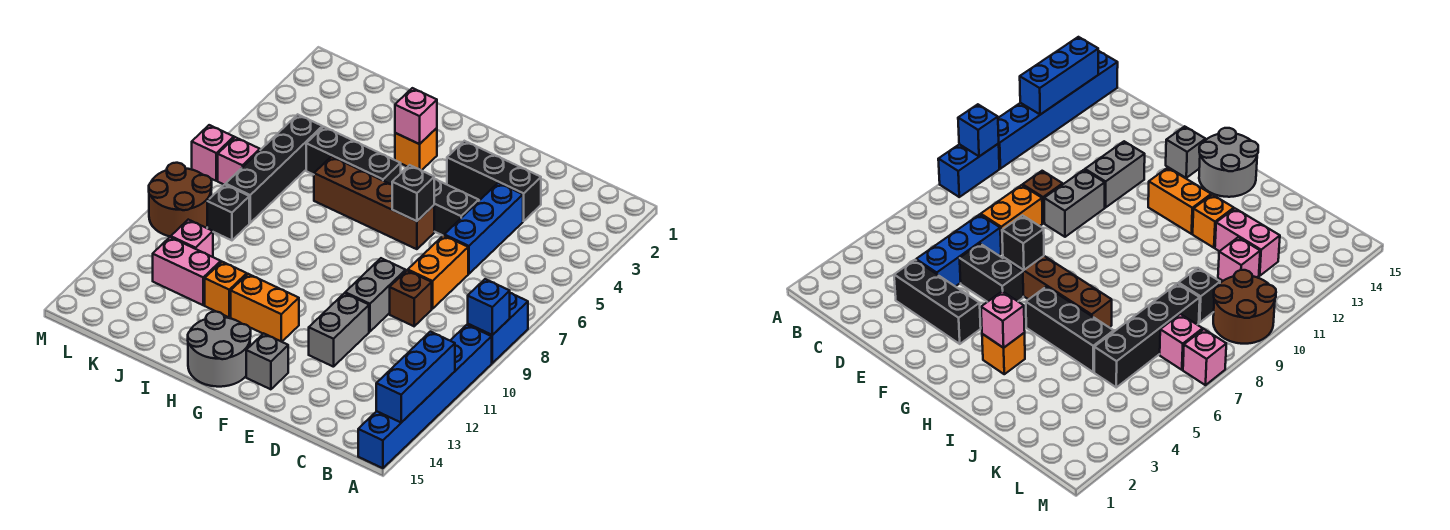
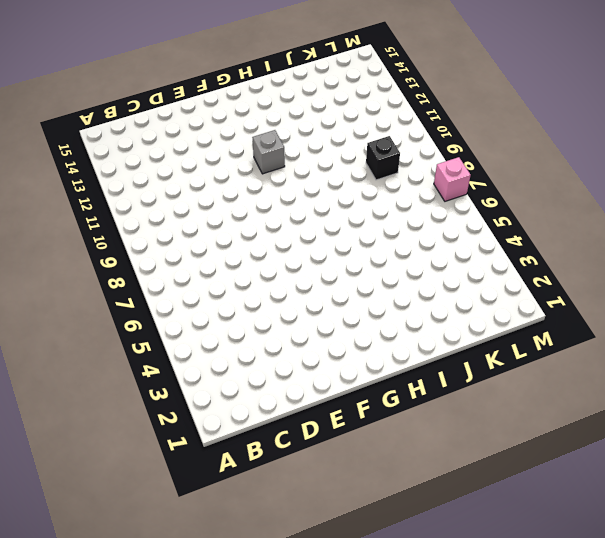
grey 1x1 brick [252,130,285,174] -> grey 1x1 brick moved to [246,333,288,389]
none -> blue 1x2 brick [468,293,528,363]
none -> blue 1x6 brick [358,325,492,468]
none -> black 1x3 brick [447,141,541,221]

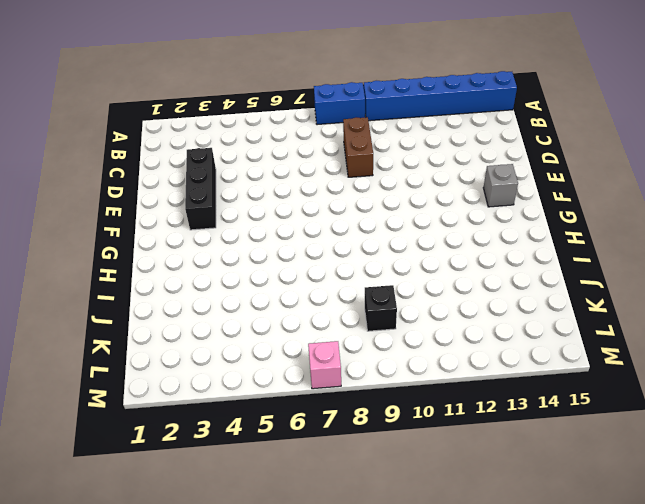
brown 1x2 brick [343,117,373,177] -> brown 1x1 brick [390,270,432,326]
none -> blue 1x3 brick [444,183,523,274]
none -> orange 1x2 brick [408,235,468,309]
none -> black 1x2 brick [434,179,479,235]

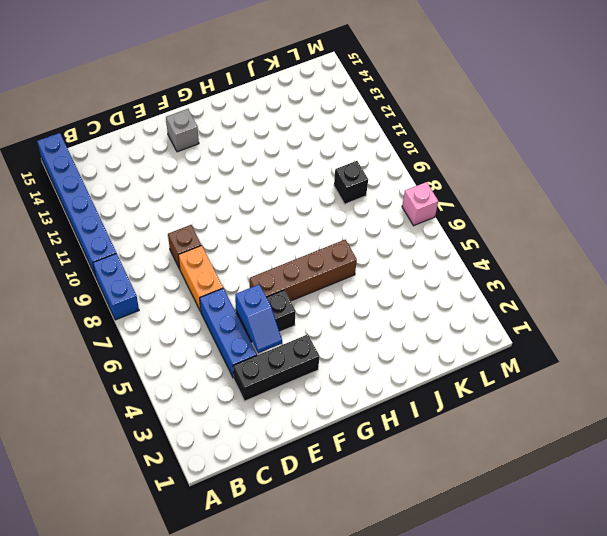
blue 1x2 slope [235,284,282,353] -> none
none -> grey 1x2 brick [345,258,406,332]
none -> grey 1x2 brick [309,293,369,367]
none -> orange 1x2 brick [231,274,299,342]

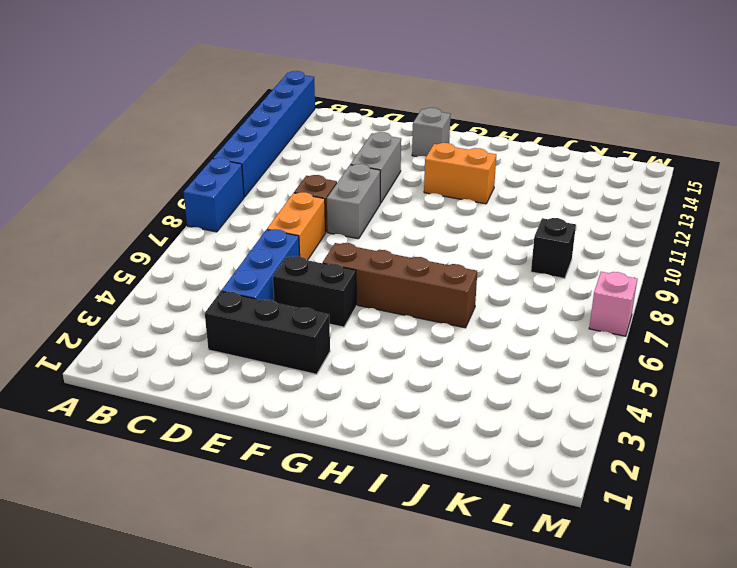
none -> grey 2x2 round brick [188,312,251,387]
none -> orange 1x1 brick [395,128,437,171]
none -> black 1x3 brick [306,127,401,185]

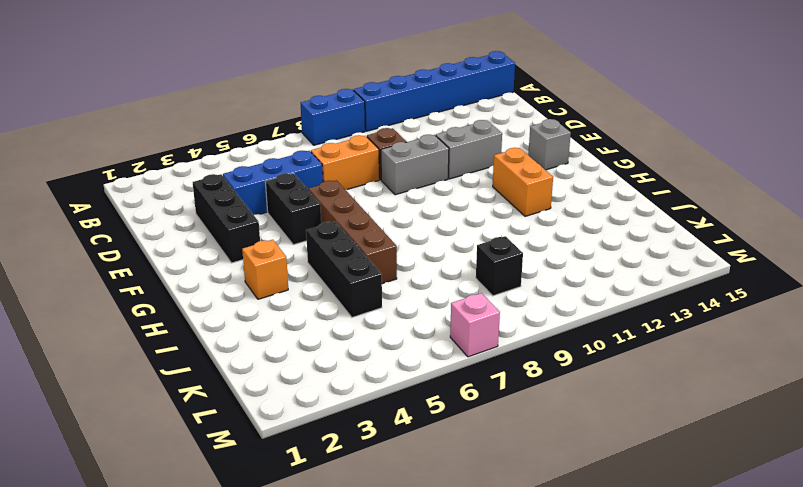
none -> grey 2x2 round brick [188,312,251,387]
none -> orange 1x1 brick [205,262,247,317]
none -> pink 1x2 brick [153,237,221,305]

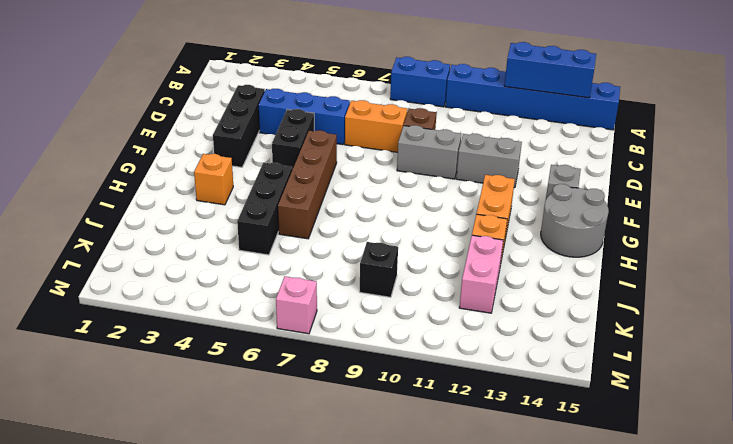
none -> black 1x4 brick [226,114,322,223]
none -> pink 1x1 brick [171,220,213,257]
none -> pink 1x1 brick [218,137,260,185]

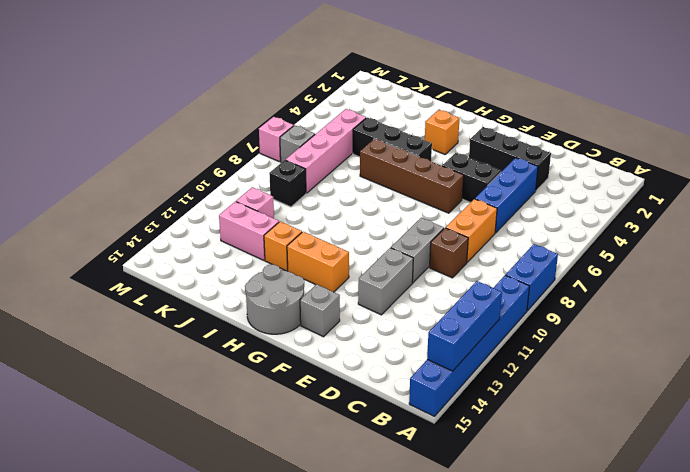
pink 1x4 brick [286,109,366,193] -> black 1x4 brick [226,114,322,223]
grey 1x1 brick [280,125,315,163] -> pink 1x1 brick [218,137,260,185]
none -> brown 2x2 round brick [149,163,212,237]
none -> blue 1x1 brick [468,279,510,335]
none -> black 1x1 brick [392,165,434,221]

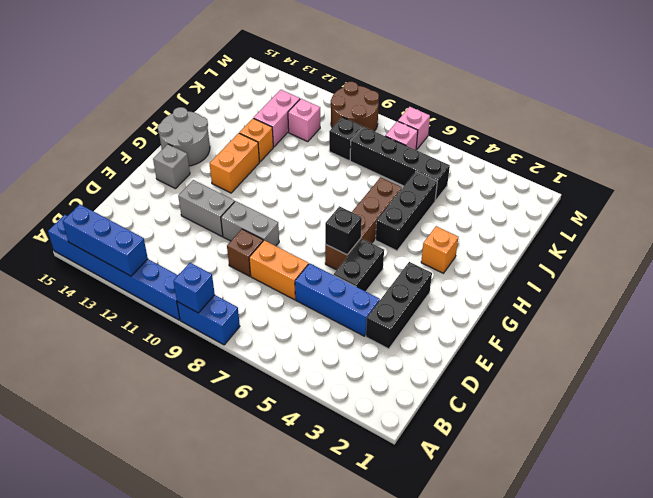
none -> pink 1x1 brick [395,88,437,144]

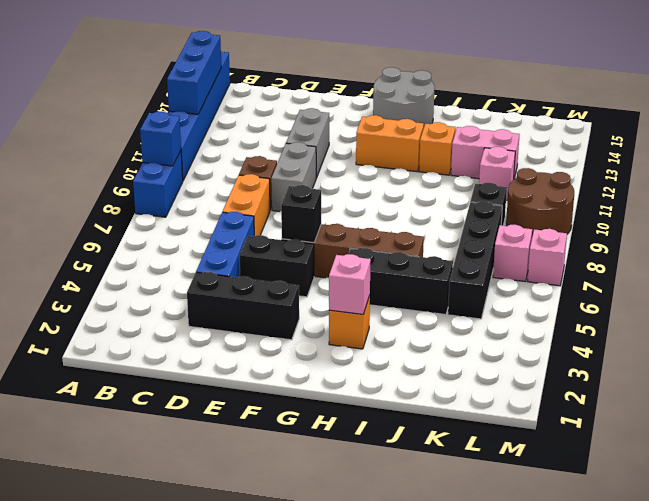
none -> grey 1x1 brick [246,333,288,389]

